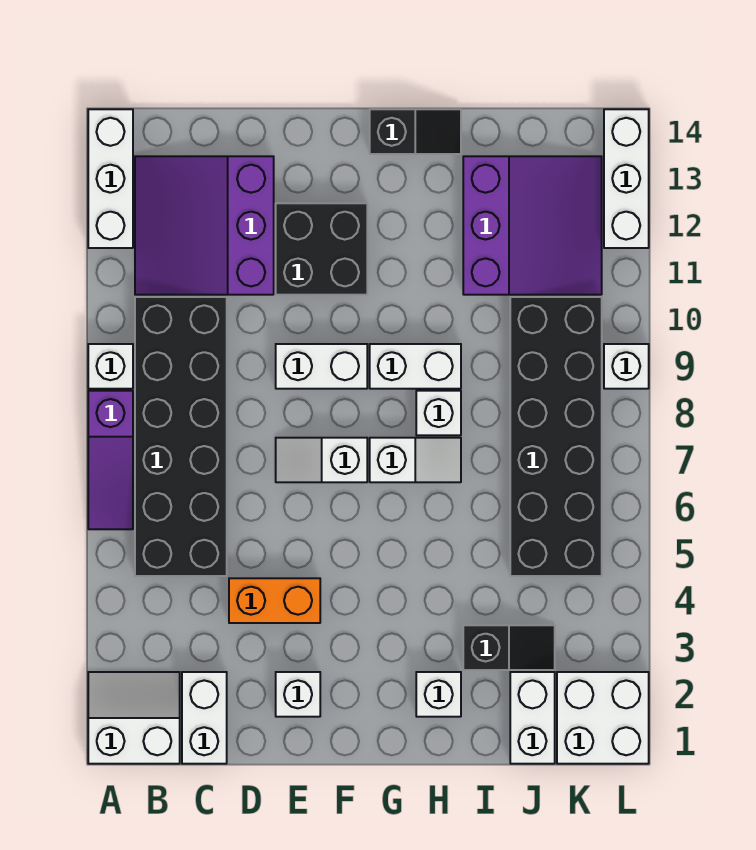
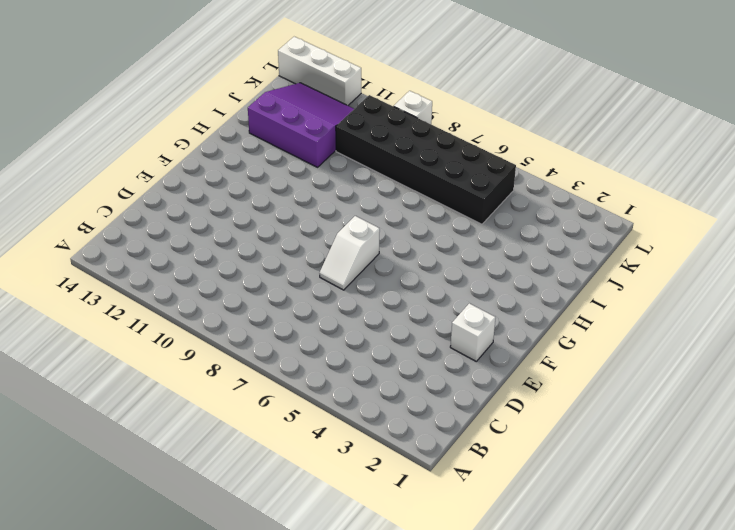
none -> white 2x2 slope [88,672,180,764]
none -> purple 1x3 slope [88,391,133,529]
none -> white 1x1 brick [88,344,133,389]

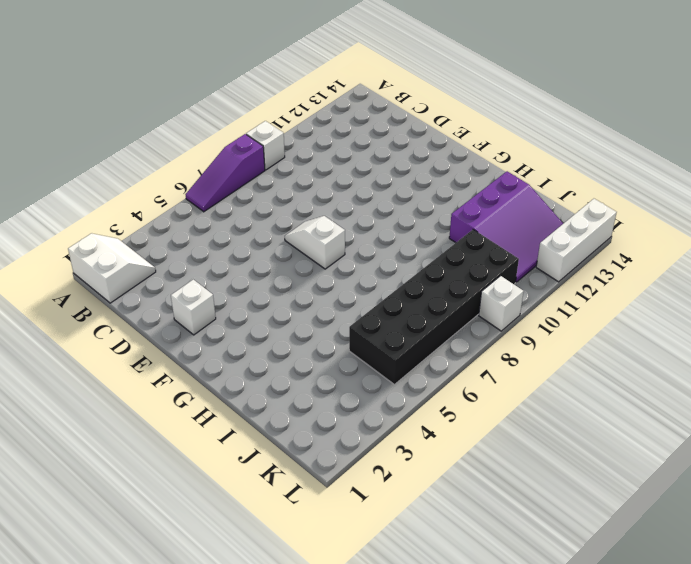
none -> white 1x3 brick [88,109,133,248]
none -> black 2x6 brick [135,297,227,576]
none -> purple 3x3 slope [135,156,274,295]

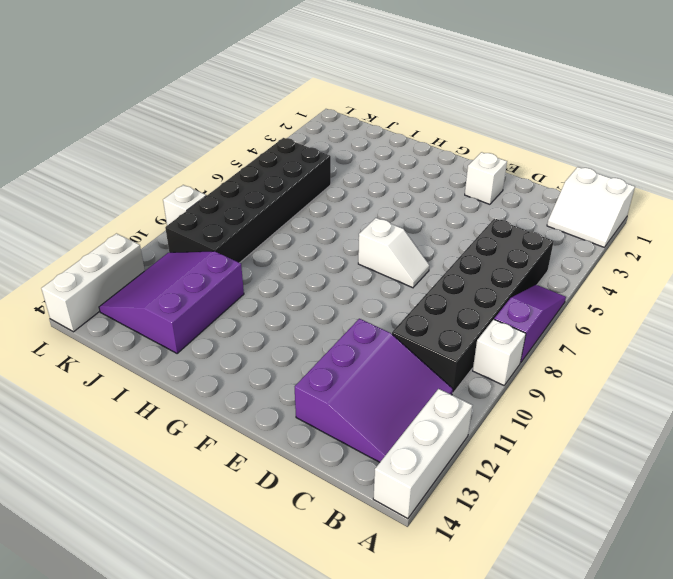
none -> white 1x2 brick [182,672,227,764]
none -> orange 1x2 brick [229,578,320,623]
none -> white 1x2 brick [276,344,367,389]

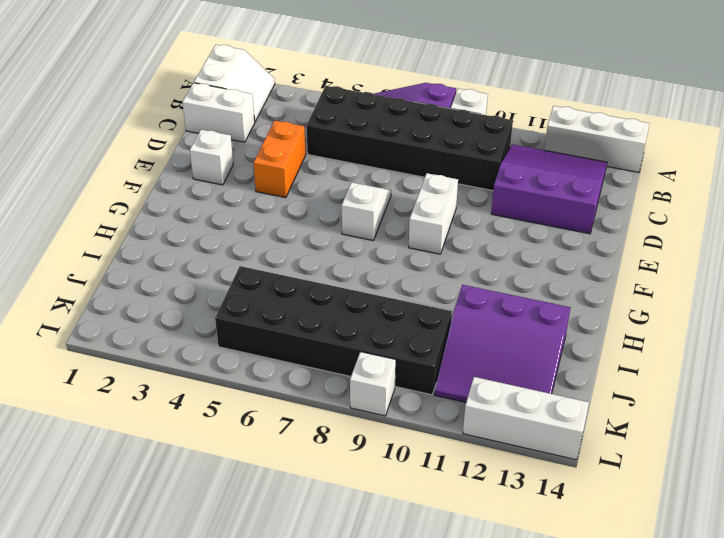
none -> black 2x2 brick [276,203,367,295]
none -> white 1x2 slope [370,438,461,482]
none -> white 1x2 brick [370,344,461,389]

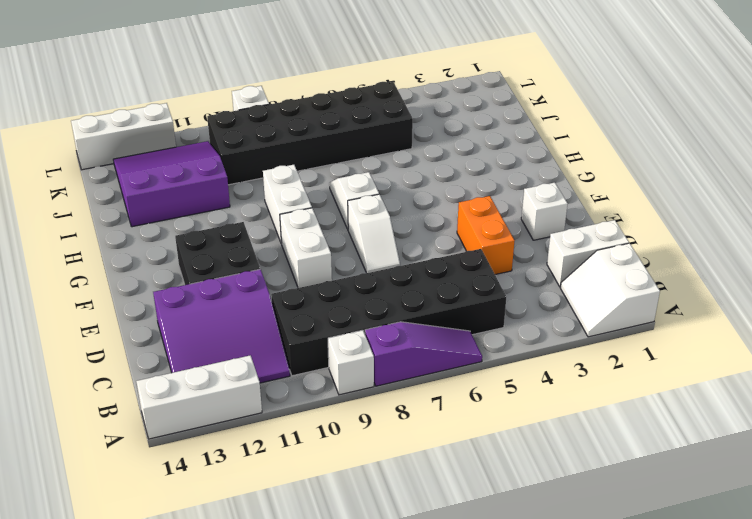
none -> black 1x2 slope [370,109,461,154]
none -> white 1x1 brick [416,672,461,717]
none -> white 1x1 brick [416,391,461,435]

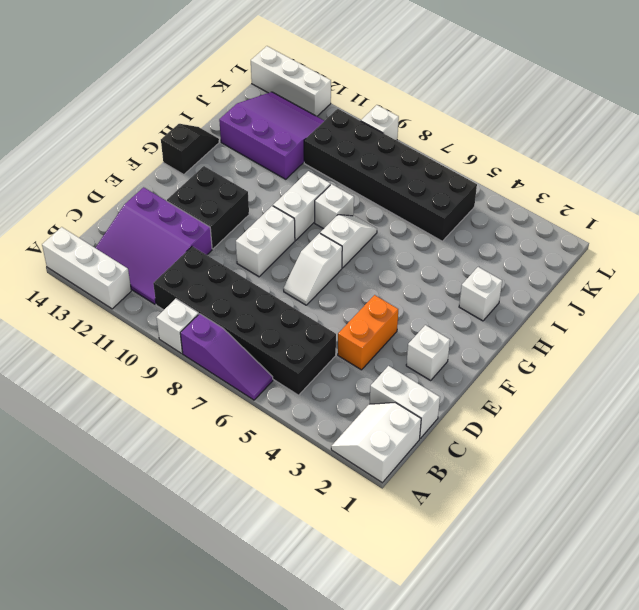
none -> black 1x2 slope [463,625,555,670]
none -> white 1x2 brick [510,672,555,764]
none -> white 2x2 brick [557,672,649,764]

